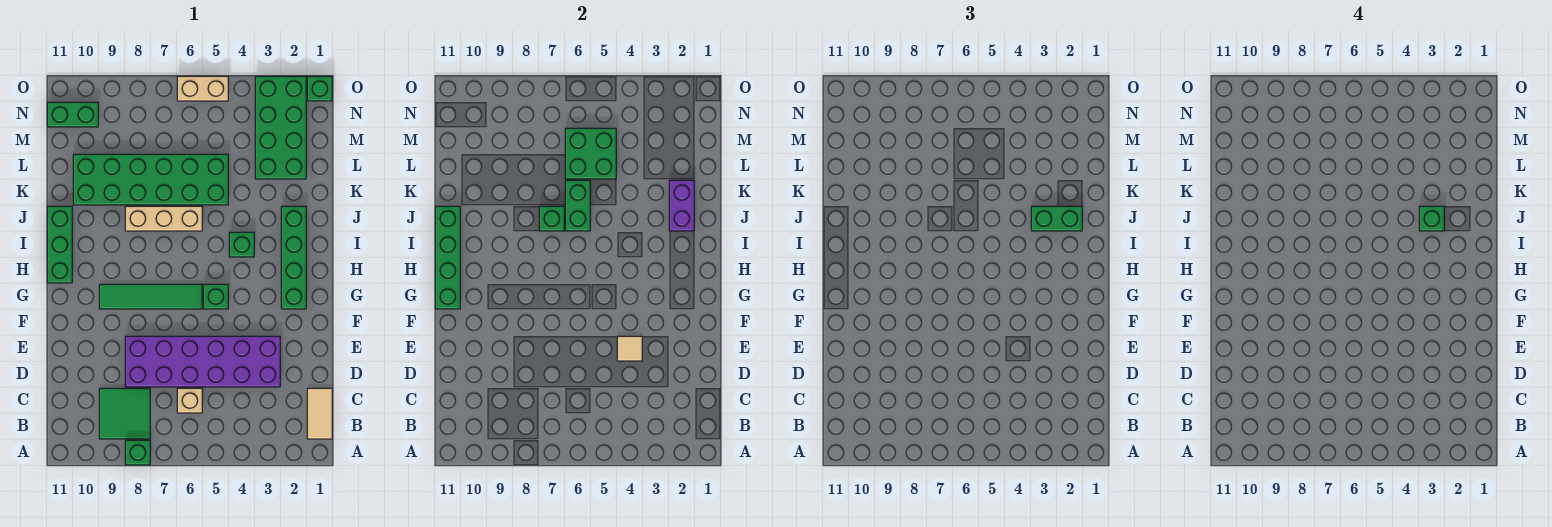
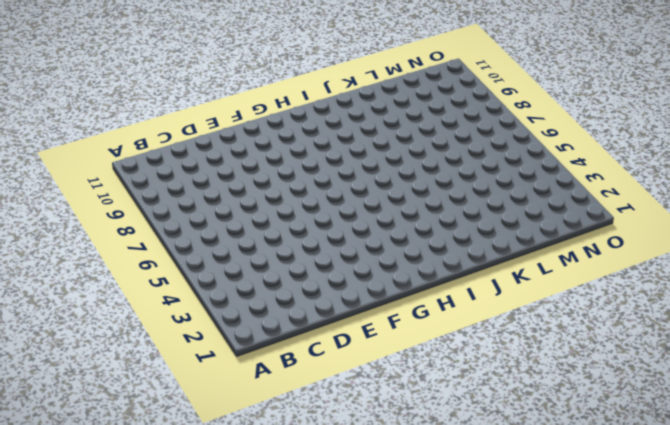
none -> green 1x1 brick [125,440,150,465]
none -> tan 1x2 tile [307,388,332,439]
none -> green 2x2 tile [99,388,150,439]

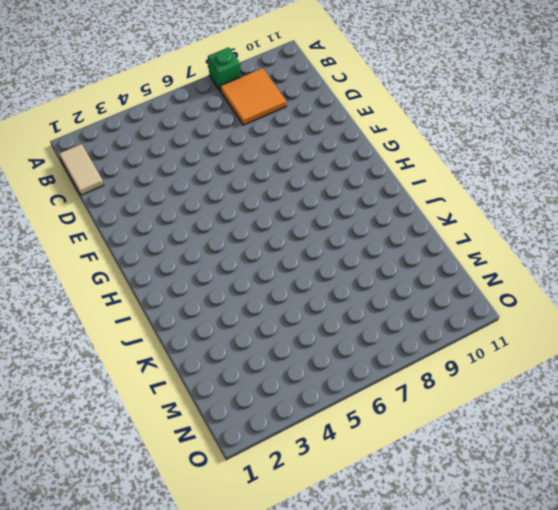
orange 2x2 tile [220,68,286,125] -> green 2x2 tile [99,388,150,439]
none -> tan 1x1 brick [177,388,202,413]
none -> purple 2x6 brick [125,336,280,387]
none -> green 1x4 brick [281,206,306,309]

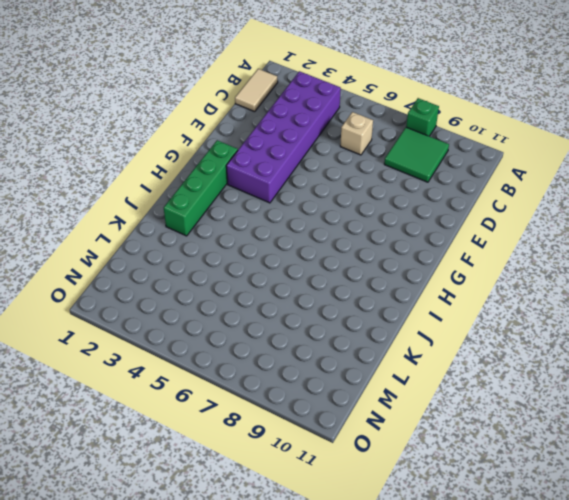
purple 2x6 brick [226,71,341,203] -> purple 2x6 brick turned to [125,336,280,387]
none -> green 1x1 brick [203,284,228,309]
none -> green 1x4 tile [99,284,202,309]
none -> green 1x3 brick [47,206,72,283]

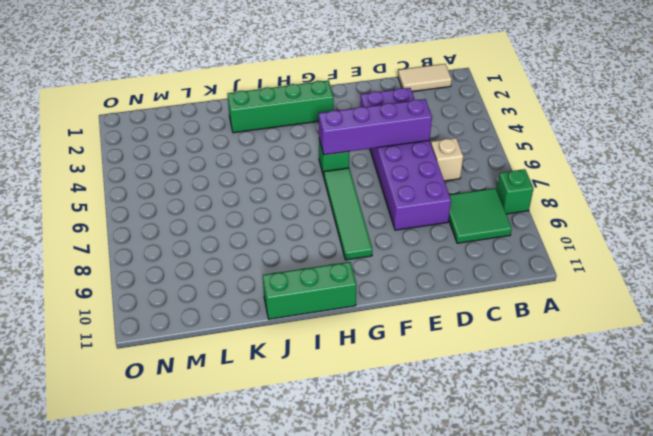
purple 1x4 brick [319,99,432,155] -> none
none -> green 1x1 brick [229,232,254,257]
none -> tan 1x3 brick [125,206,202,231]
none -> green 2x6 brick [73,154,228,205]

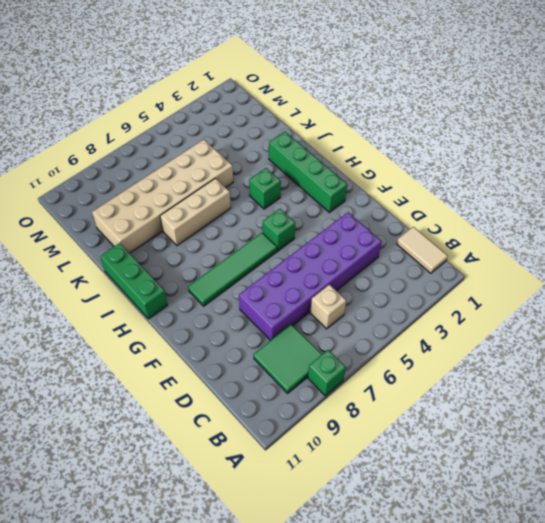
tan 2x6 brick [92,140,233,253] -> green 2x6 brick [73,154,228,205]
none -> green 2x4 brick [255,76,306,179]
none -> green 1x2 brick [47,102,98,127]
none -> green 1x1 brick [307,76,332,101]

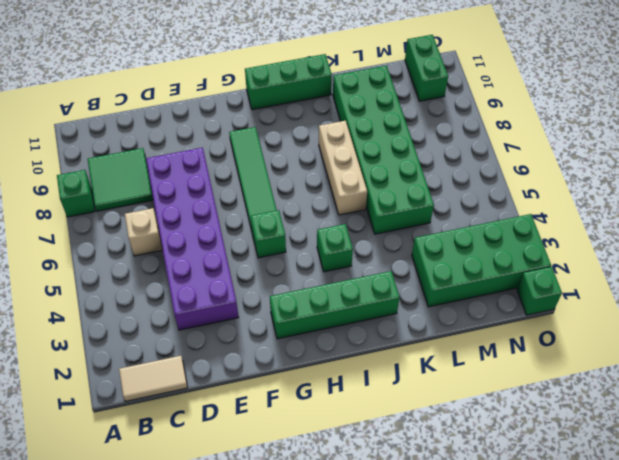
none -> tan 1x2 brick [177,76,228,101]
none -> tan 1x1 tile [617,336,642,361]
none -> green 1x4 brick [435,206,460,309]

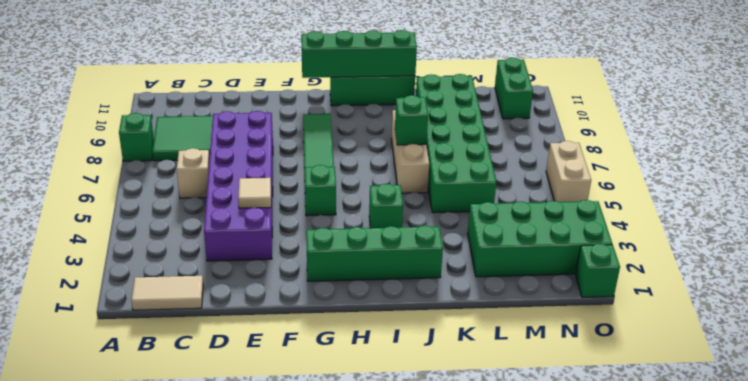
none -> purple 1x2 brick [669,180,694,231]
none -> green 1x2 brick [565,180,590,231]
none -> green 2x2 brick [565,128,616,179]

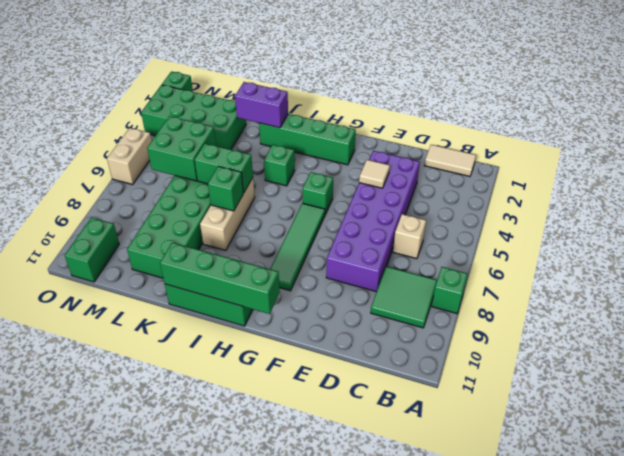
none -> green 1x2 brick [1031,206,1082,231]
none -> green 1x1 brick [1419,206,1444,231]

